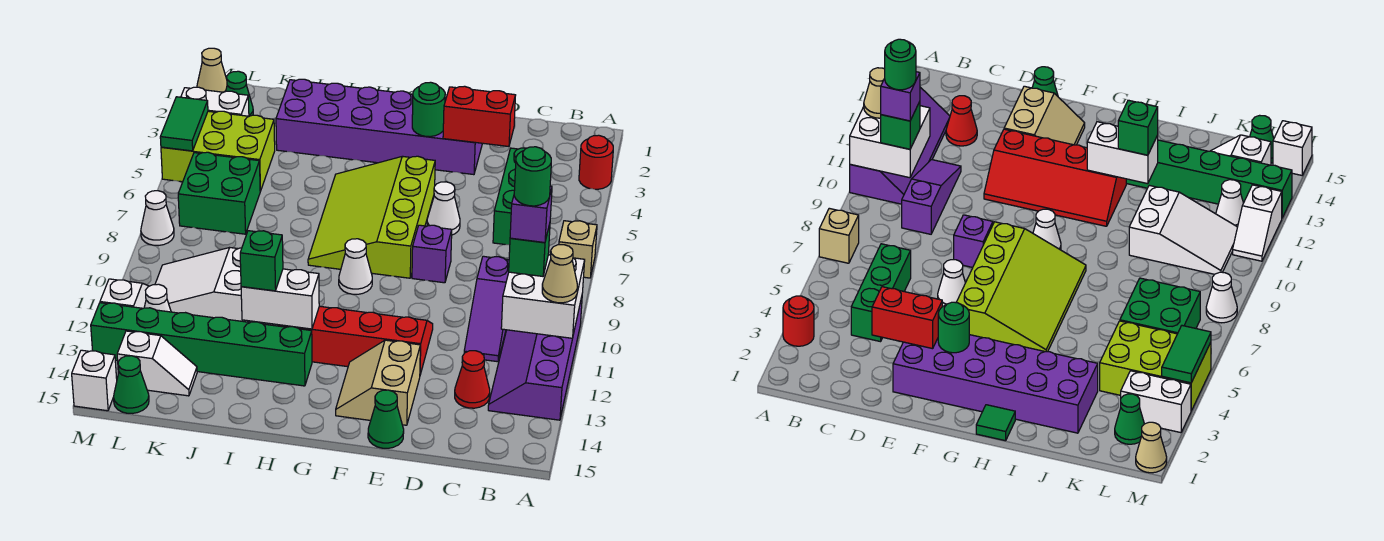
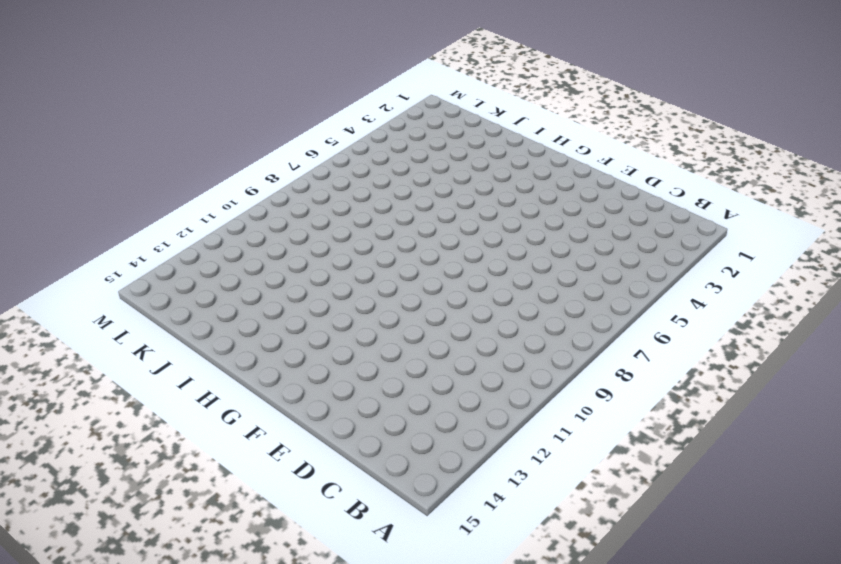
none -> red 1x1 round brick [579,135,613,189]
none -> tan 1x1 brick [559,221,597,278]
none -> purple 2x4 slope [488,297,582,420]
none -> green 1x3 brick [493,148,526,245]

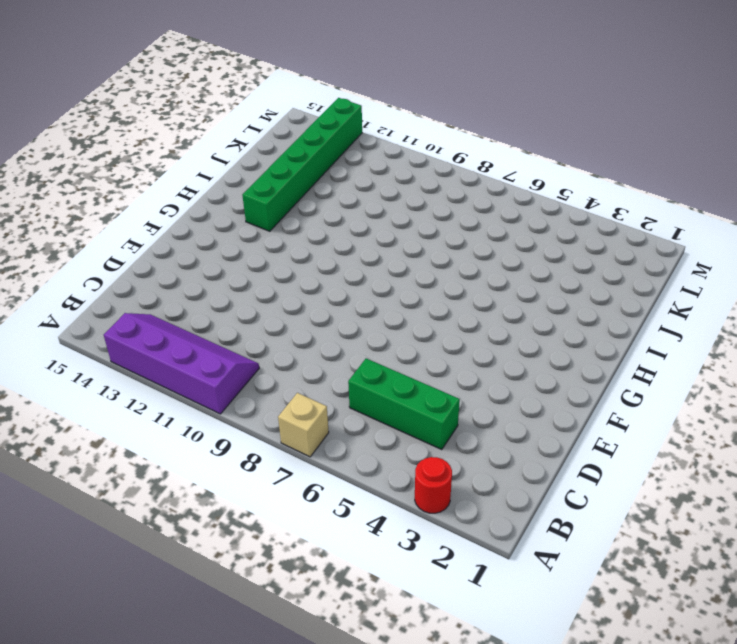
none -> purple 1x3 slope [464,256,509,362]
none -> red 1x1 cone [455,351,490,408]
none -> purple 2x6 brick [276,79,482,175]
none -> white 1x1 cone [427,182,460,235]

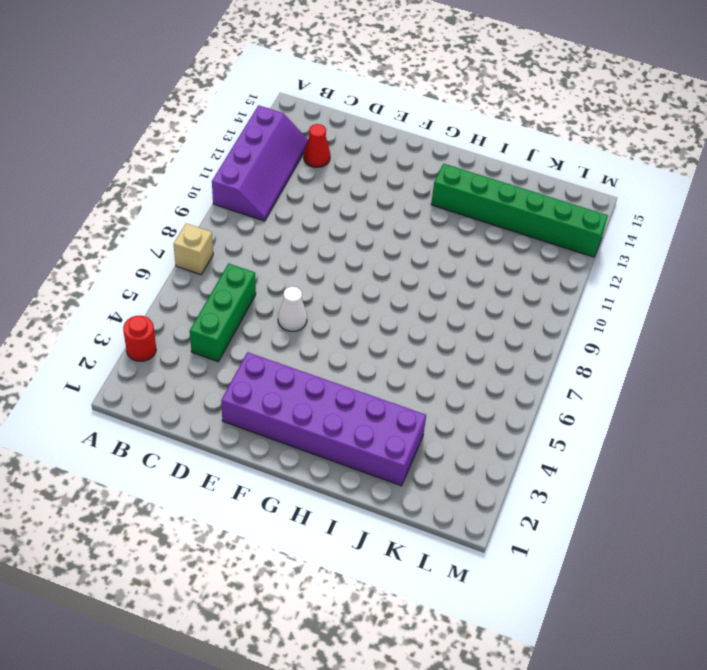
none -> purple 1x3 slope [464,256,509,362]
none -> purple 1x1 brick [412,225,452,283]
none -> red 2x4 slope [278,306,433,375]
none -> tan 2x2 slope [336,340,420,425]

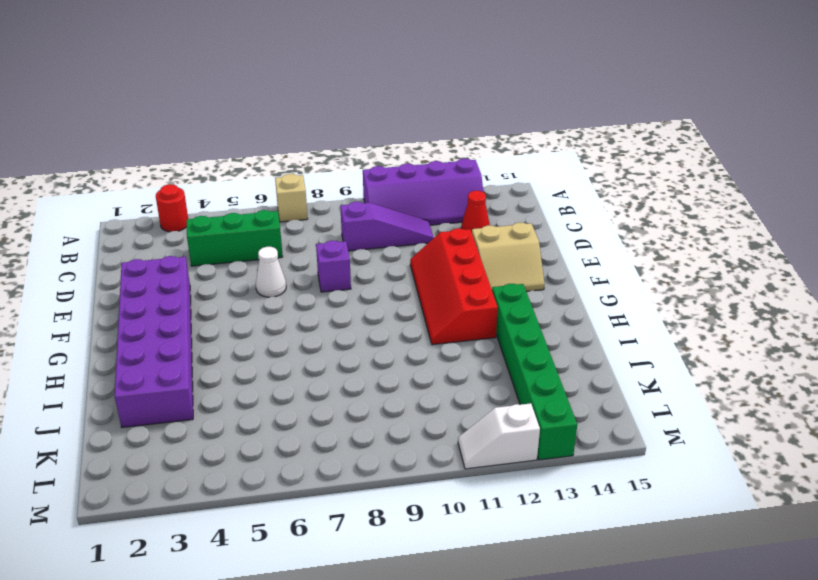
none -> green 1x1 cone [368,390,404,448]
none -> lime 3x4 slope [308,156,435,278]
none -> white 1x1 cone [339,239,372,294]
none -> green 1x1 tile [976,405,1015,441]

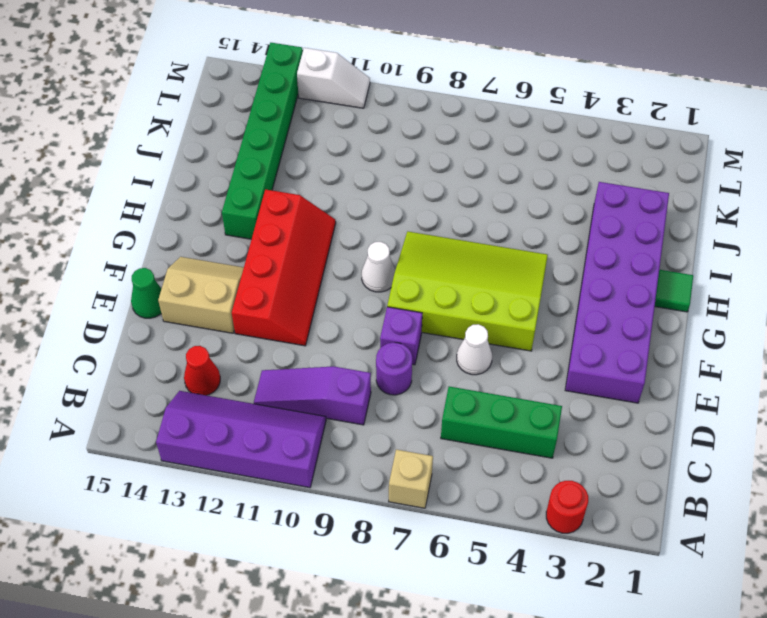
purple 1x1 round brick [376,343,412,395] -> none
none -> white 2x3 slope [155,248,252,322]
none -> lime 2x3 brick [161,111,275,191]
none -> green 2x2 brick [178,152,260,234]
none -> white 1x2 slope [117,331,197,396]

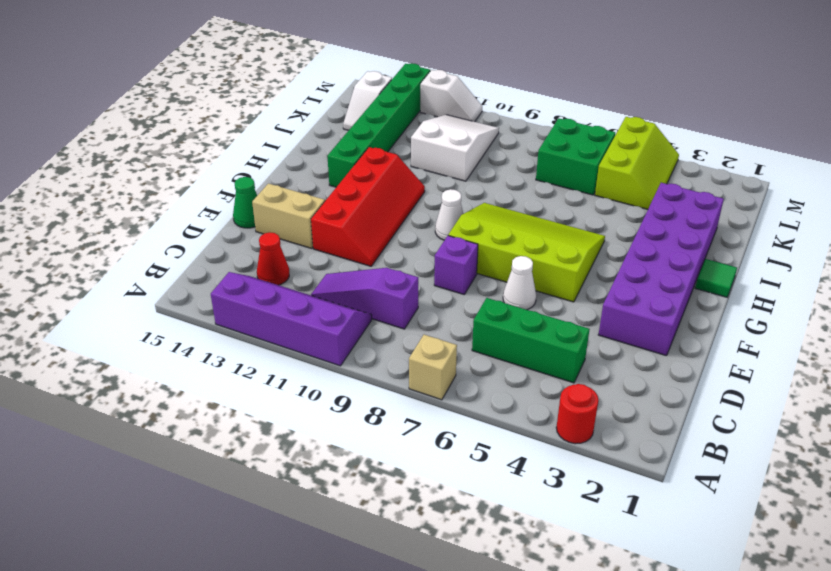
lime 2x3 slope [595,117,679,209] -> lime 2x3 brick [161,111,275,191]
none -> green 1x1 cone [226,71,253,116]
none -> white 1x2 brick [181,87,249,116]
none -> white 1x1 cone [144,284,171,312]
none -> green 1x1 cone [114,356,149,413]

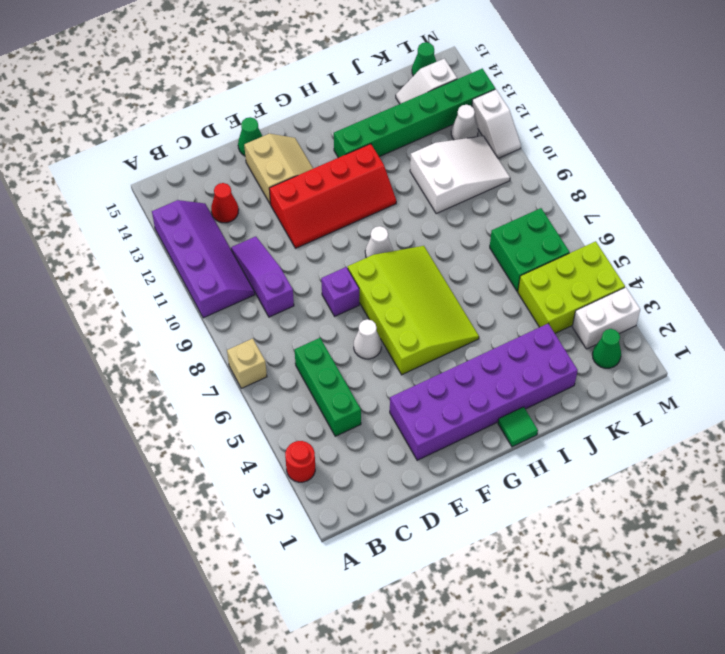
none -> tan 1x1 cone [197,48,227,92]
none -> white 1x1 cone [141,191,174,246]
none -> white 1x1 brick [72,350,117,411]
none -> white 2x2 brick [501,255,585,338]

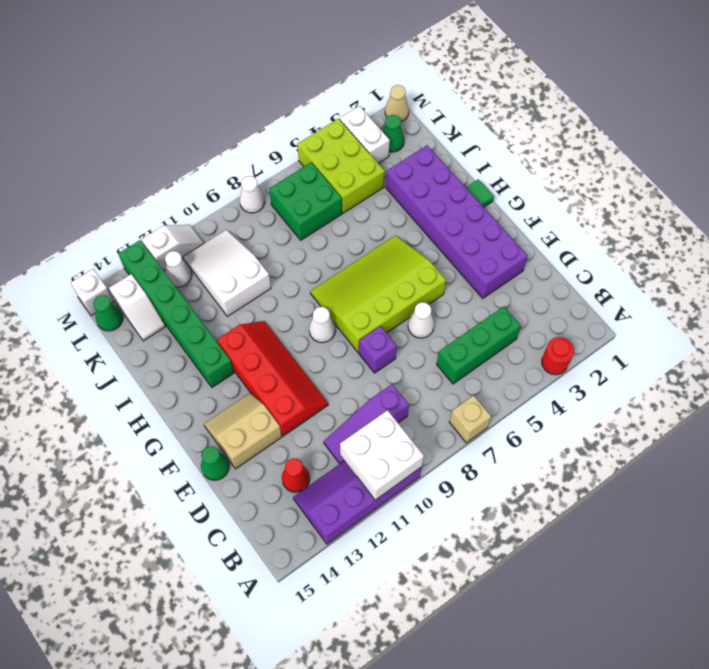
none -> red 1x2 brick [443,86,516,146]
none -> green 1x1 round brick [412,82,445,137]
none -> white 1x2 brick [241,269,319,329]
none -> green 1x2 tile [160,97,208,151]

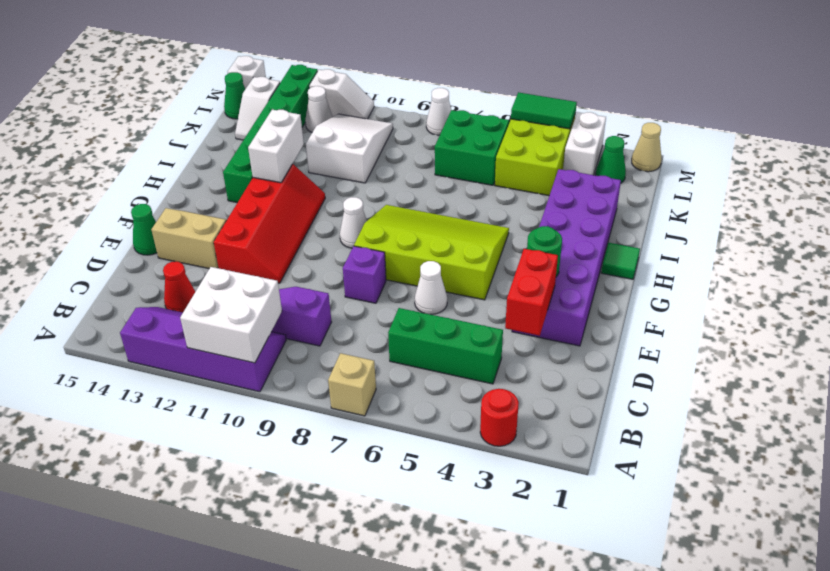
none -> tan 1x1 cone [542,245,578,303]
none -> green 1x1 brick [509,224,550,276]
none -> green 1x1 brick [240,231,283,291]
none -> purple 1x1 brick [510,186,552,243]

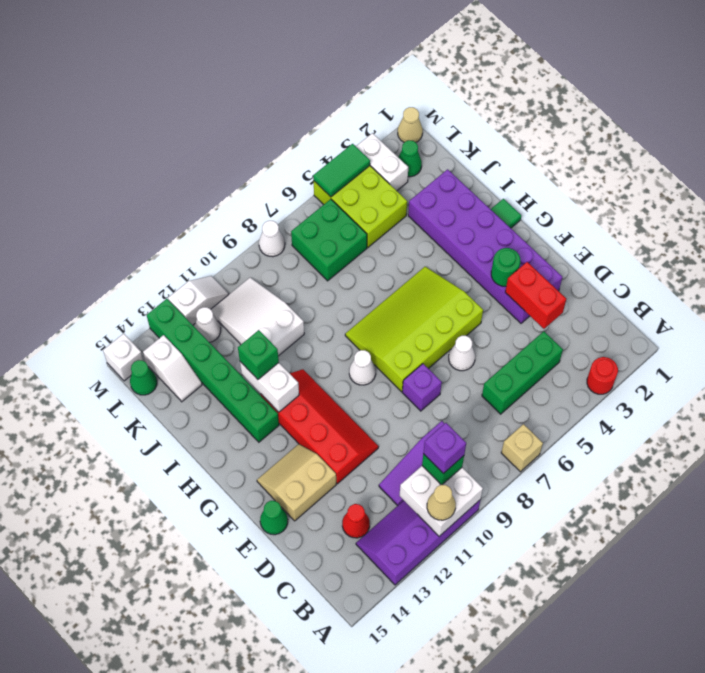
none -> green 1x1 round brick [514,147,551,206]

